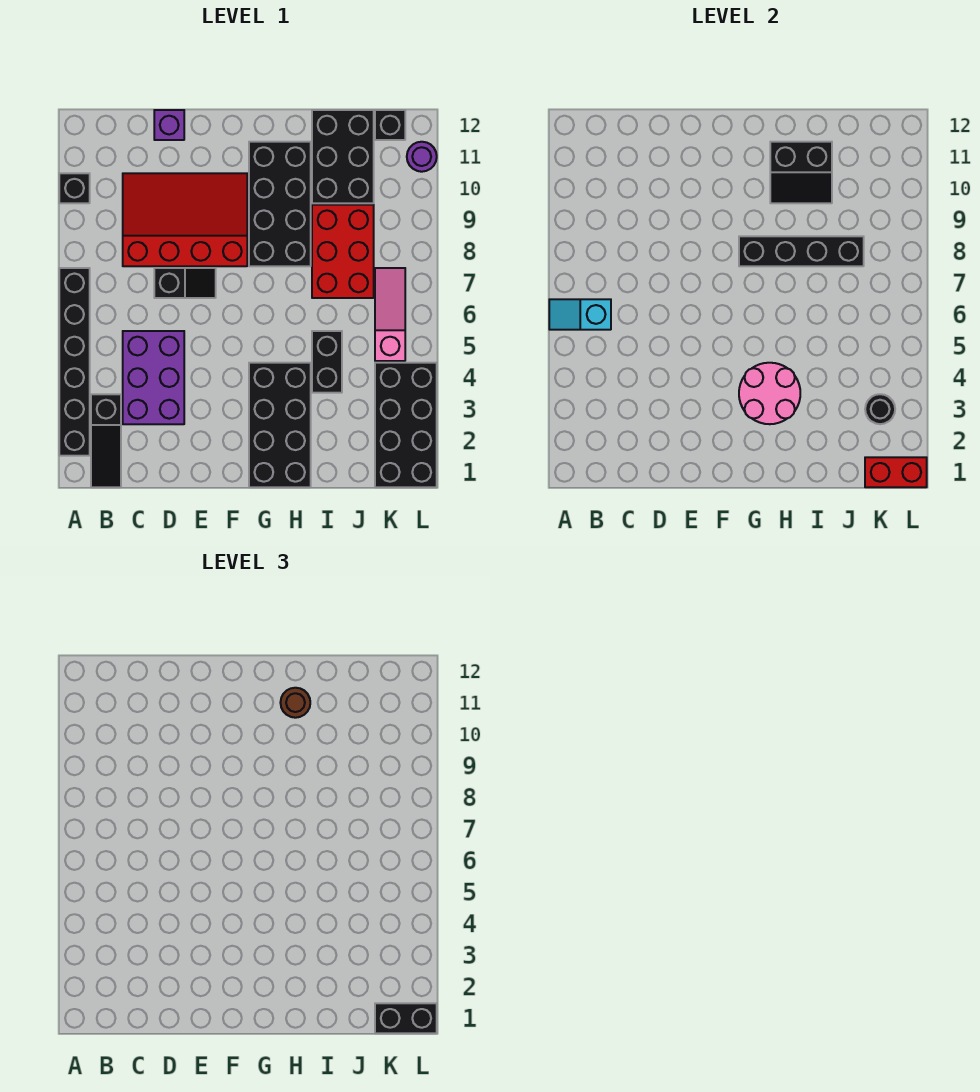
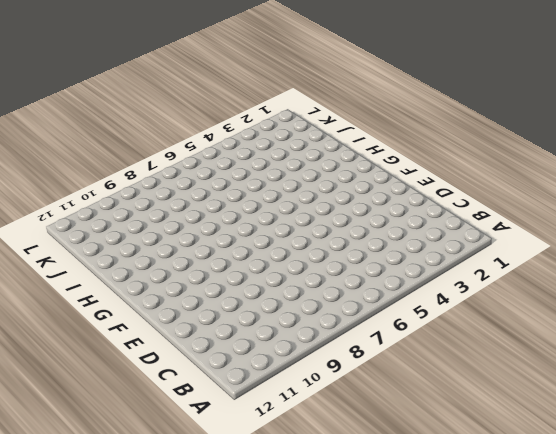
none -> black 1x6 brick [59,268,90,456]
none -> black 1x1 brick [59,173,90,203]
none -> black 1x3 slope [91,394,121,487]

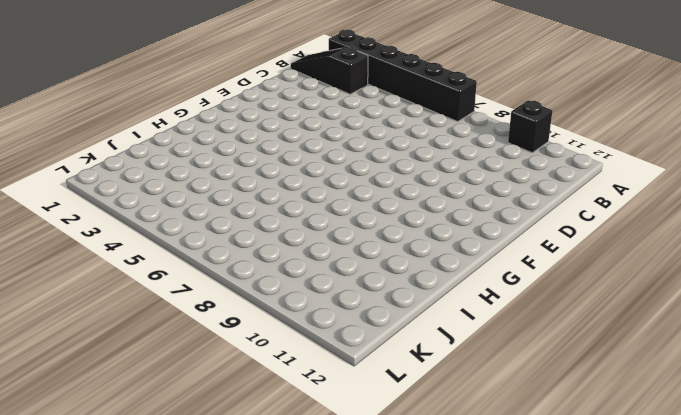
none -> purple 2x3 brick [123,331,184,424]
none -> red 3x4 slope [123,173,247,266]
none -> black 1x2 slope [154,268,216,298]

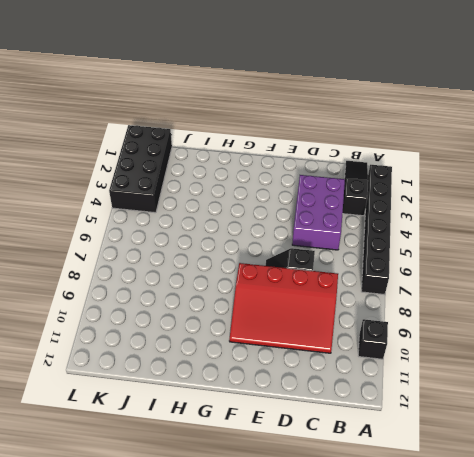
none -> purple 1x1 brick [154,110,184,140]
none -> black 2x4 brick [249,363,311,487]
none -> black 2x4 brick [249,142,311,266]

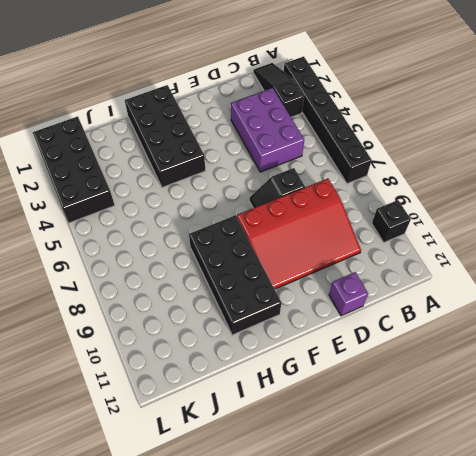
none -> black 1x2 brick [312,331,342,393]
none -> red 2x3 brick [312,205,374,298]
none -> black 2x3 brick [312,110,374,203]

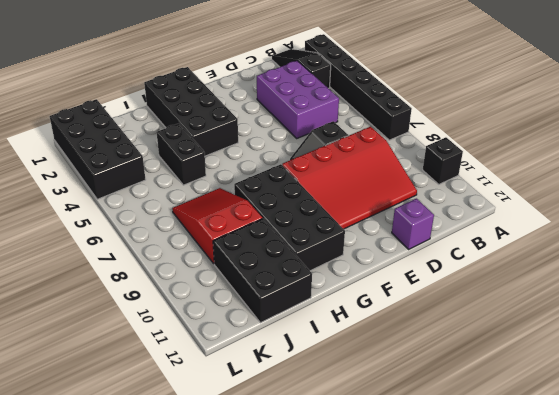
red 2x3 slope [172,188,263,264] -> red 2x3 brick [312,205,374,298]
none -> pink 1x3 slope [375,268,405,361]
none -> black 1x1 brick [375,110,405,140]
none -> purple 1x1 round brick [407,142,437,172]

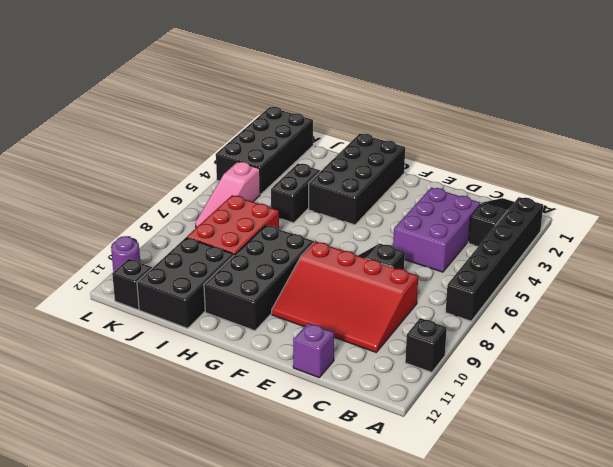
none -> cyan 1x2 slope [549,299,611,330]
none -> pink 2x2 round brick [739,363,800,424]
none -> black 1x4 brick [739,236,864,266]

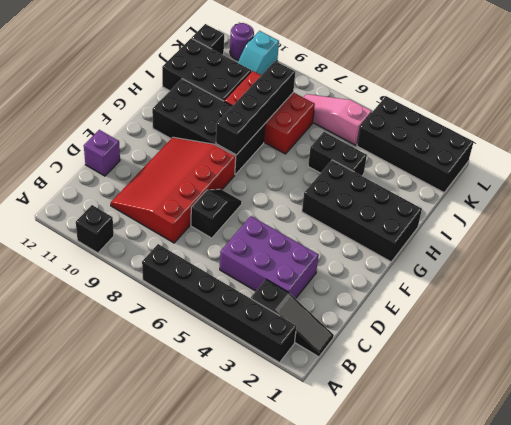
cyan 1x2 slope [238,31,279,75] -> cyan 1x2 slope moved to [549,299,611,330]
none -> pink 2x2 round brick [739,363,800,424]
none -> black 2x2 slope [770,142,832,203]
none -> red 1x2 brick [865,457,927,487]

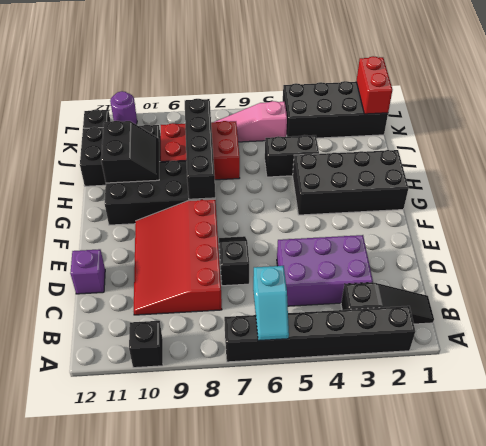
none -> pink 2x2 round brick [739,363,800,424]
none -> black 1x1 round brick [865,394,895,424]
none -> brown 1x1 round brick [280,688,310,718]

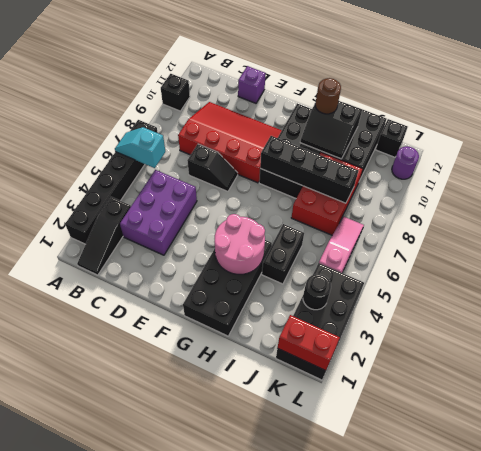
none -> black 1x2 brick [375,1003,437,1033]

